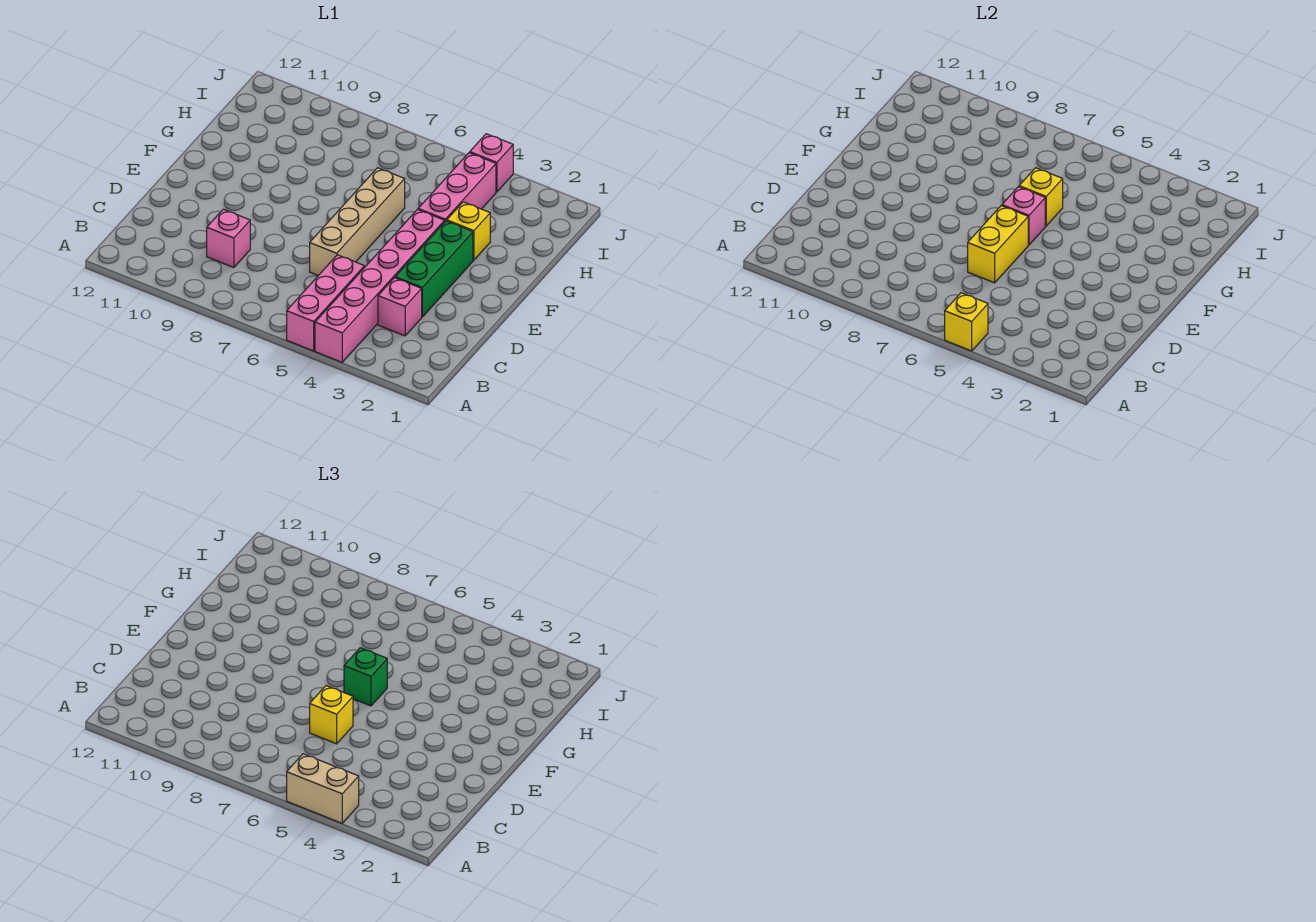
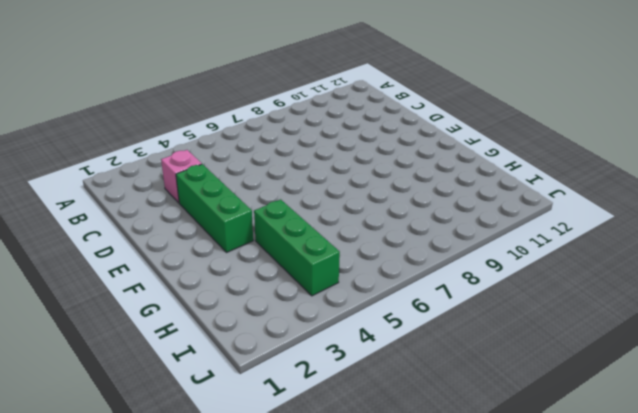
green 1x3 brick [254,199,340,296] -> pink 1x3 brick [418,153,496,221]
none -> pink 1x6 brick [315,210,445,362]
none -> pink 1x3 brick [287,255,364,351]
none -> pink 1x1 brick [207,209,250,268]

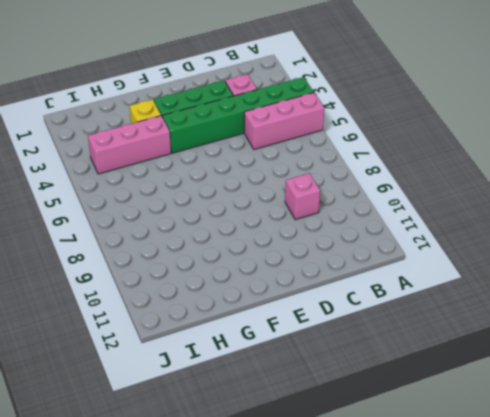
green 1x6 brick [163,77,314,153] -> pink 1x6 brick [315,210,445,362]
none -> tan 1x4 brick [310,168,405,276]
none -> pink 1x1 brick [470,134,513,192]
none -> yellow 1x1 brick [945,293,988,351]

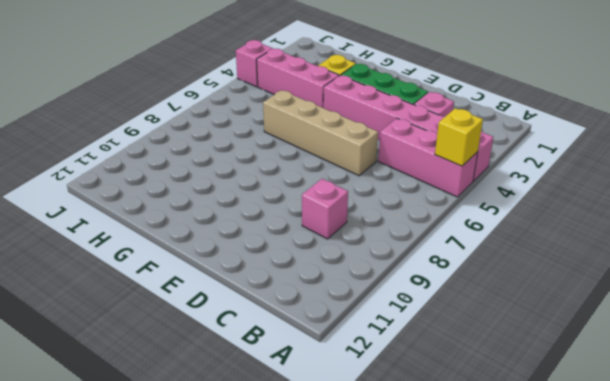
none -> yellow 1x2 brick [968,206,1028,283]
none -> pink 1x1 brick [1002,187,1045,245]
none -> yellow 1x1 brick [1019,168,1063,226]

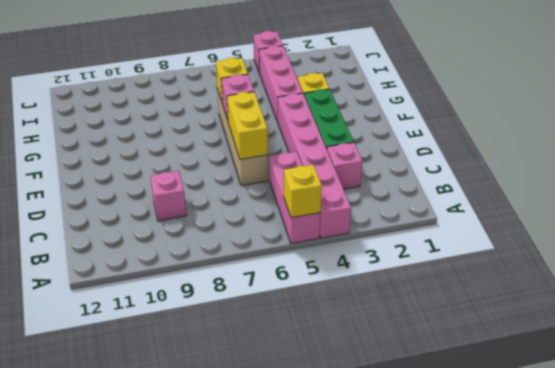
none -> tan 1x2 brick [287,754,359,823]
none -> yellow 1x1 brick [310,686,353,744]
none -> green 1x1 brick [344,648,387,706]

